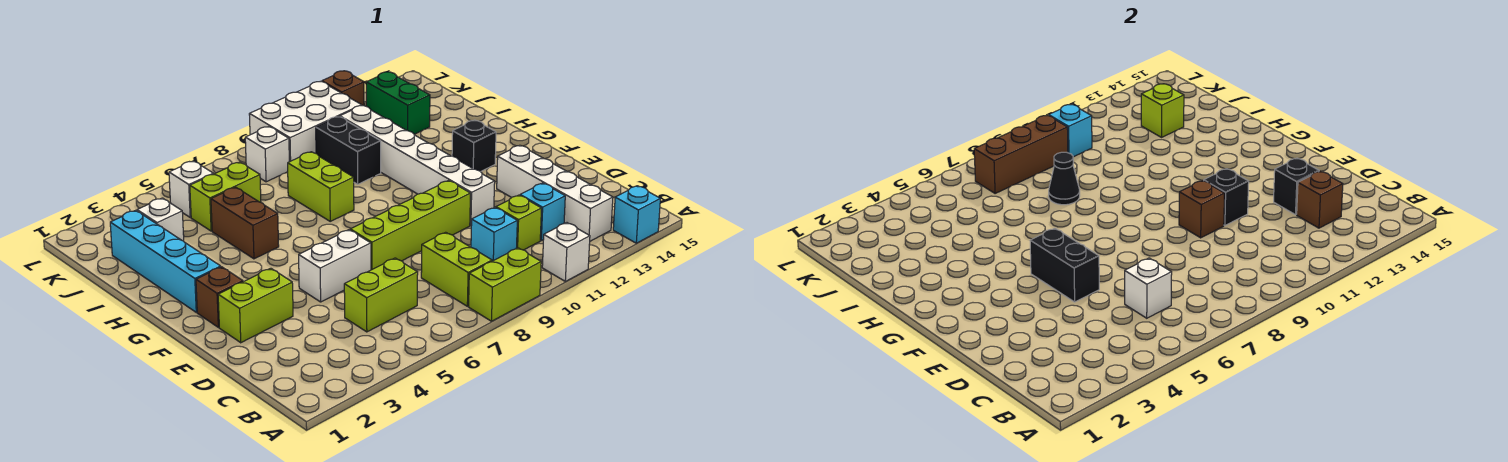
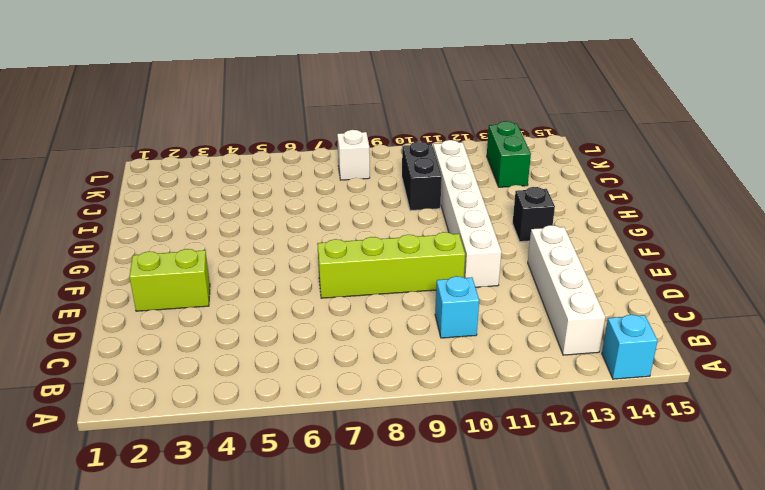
none -> lime 1x2 brick [469,248,541,321]
none -> white 1x1 brick [542,223,590,281]
none -> lime 1x2 brick [421,232,492,306]
none -> lime 1x2 brick [344,258,418,332]

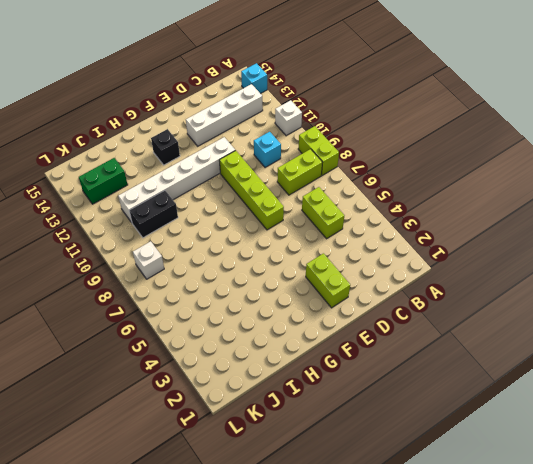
none -> lime 1x1 brick [496,195,542,250]
none -> cyan 1x1 brick [520,183,565,241]
none -> white 1x2 brick [299,230,371,302]
none -> brown 1x1 brick [196,267,243,327]

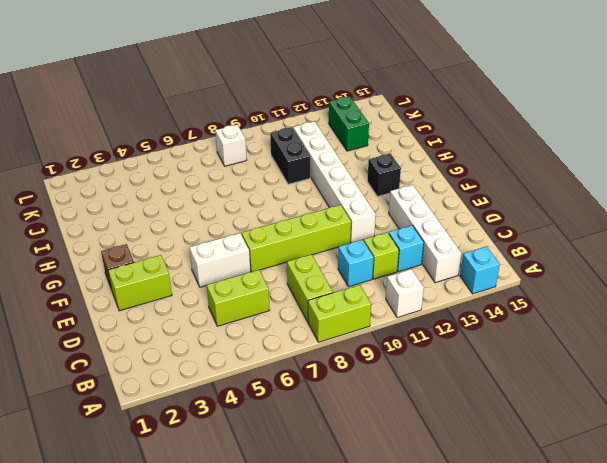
none -> cyan 1x4 brick [110,210,221,312]
none -> brown 1x2 brick [211,187,279,259]
none -> lime 1x2 brick [288,152,354,221]
none -> white 1x1 brick [137,198,184,241]

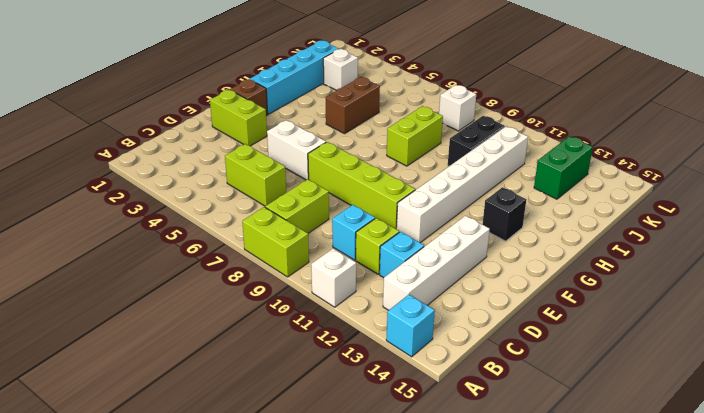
none -> lime 1x2 brick [190,162,261,231]
none -> white 1x1 brick [169,161,213,217]
none -> white 2x3 brick [249,81,362,162]
none -> brown 1x1 brick [322,71,364,106]

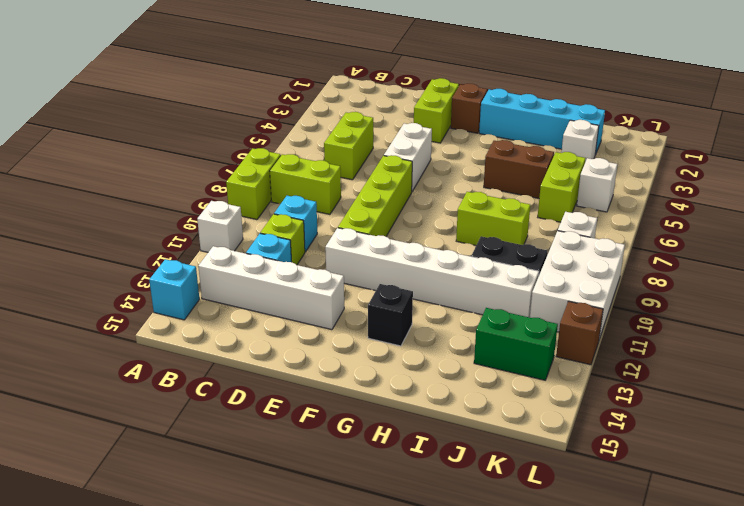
none -> white 1x1 brick [1125,258,1172,318]
none -> brown 1x1 brick [1297,171,1343,228]
none -> black 1x1 brick [1274,158,1319,215]
none -> black 1x2 brick [1030,228,1099,302]

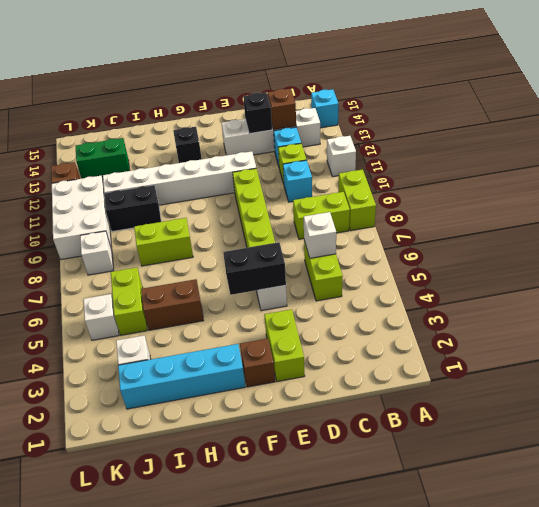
none -> brown 1x1 brick [1179,180,1224,238]
none -> black 1x1 brick [1204,169,1249,225]
none -> black 1x1 cone [1049,152,1080,205]
none -> lime 1x1 brick [1141,84,1184,137]

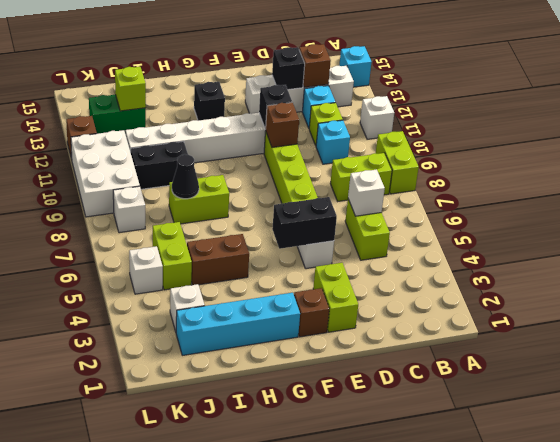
none -> brown 1x3 brick [974,115,1068,194]
none -> cyan 1x1 brick [1049,104,1092,157]

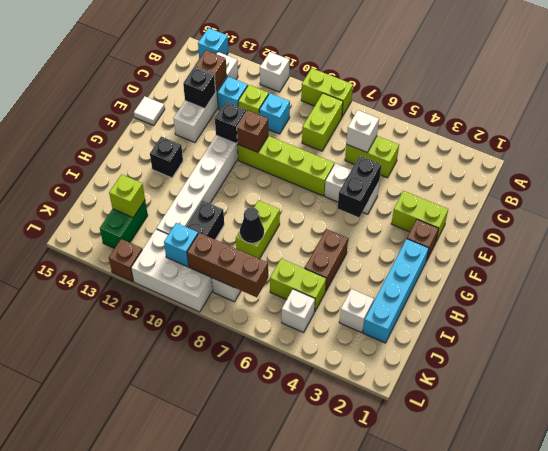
white 1x1 tile [134,97,165,125] -> none

